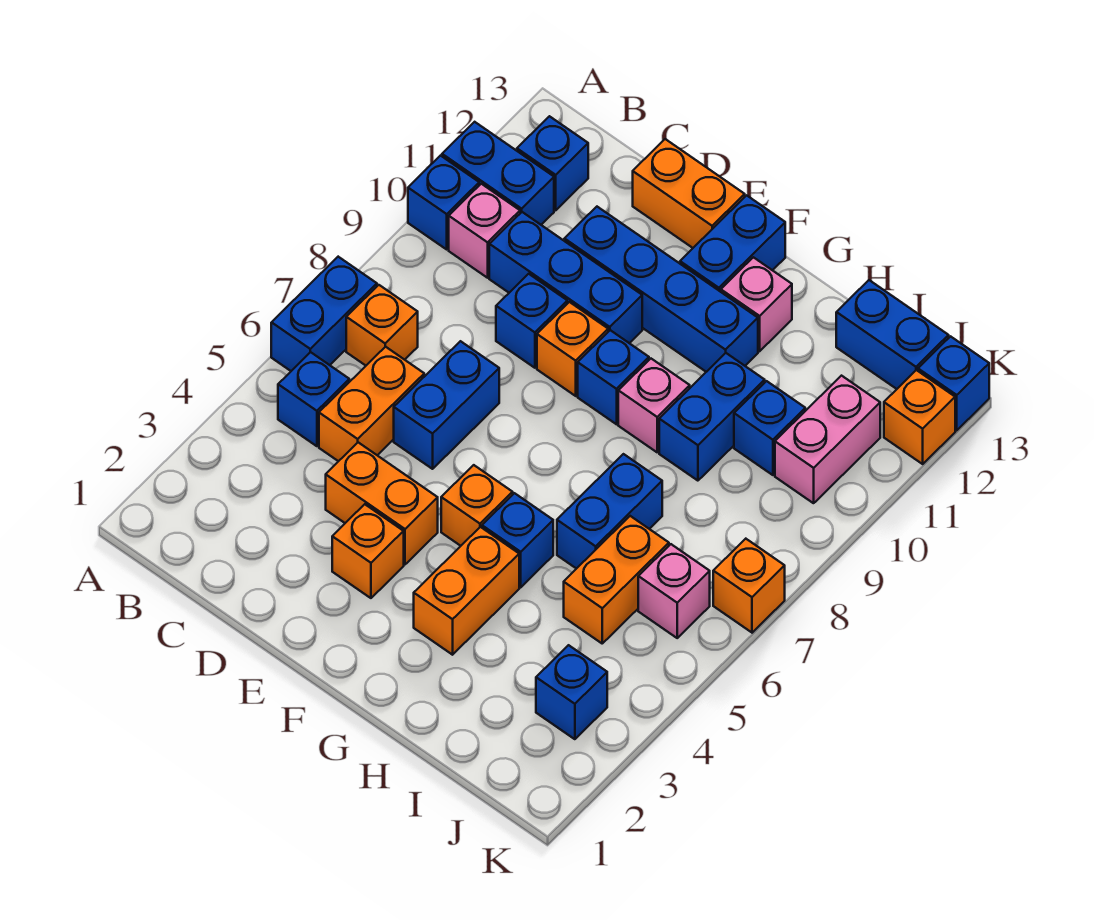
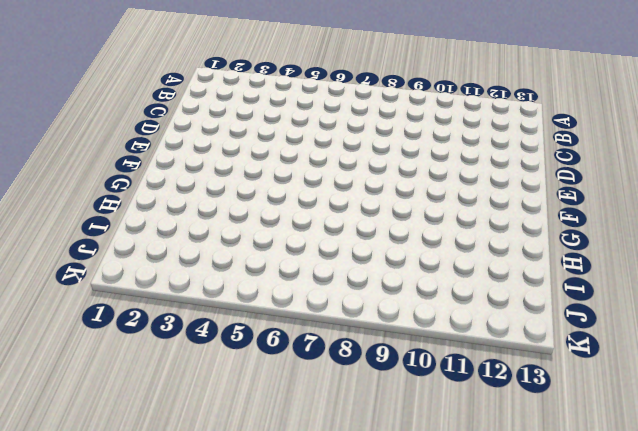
none -> blue 1x2 brick [271,257,377,371]
none -> blue 1x1 brick [408,156,479,249]
none -> blue 1x2 brick [442,122,554,225]
none -> blue 1x1 brick [278,352,349,446]

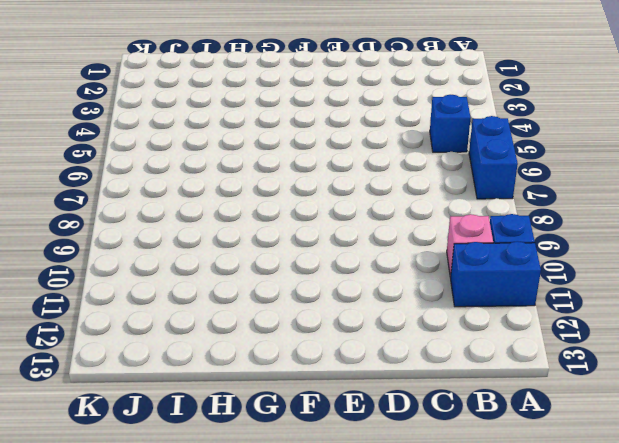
none -> orange 1x1 brick [346,285,418,365]
none -> blue 1x1 brick [517,116,588,210]
none -> orange 1x2 brick [319,347,424,461]
none -> blue 1x3 brick [489,212,642,343]

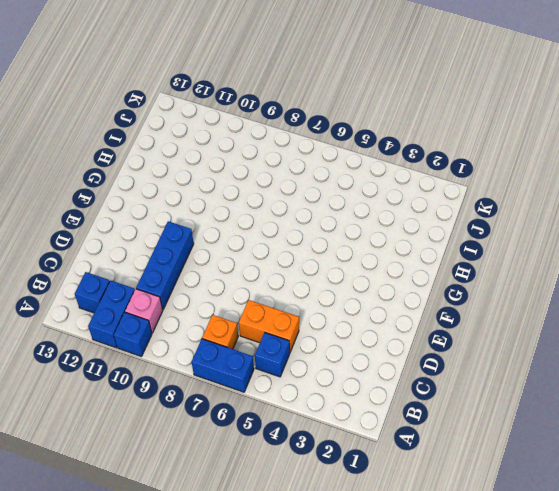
none -> orange 1x2 brick [326,442,438,564]
none -> blue 1x2 brick [394,341,499,469]
none -> blue 1x1 brick [496,274,567,368]
none -> blue 1x4 brick [564,207,758,372]

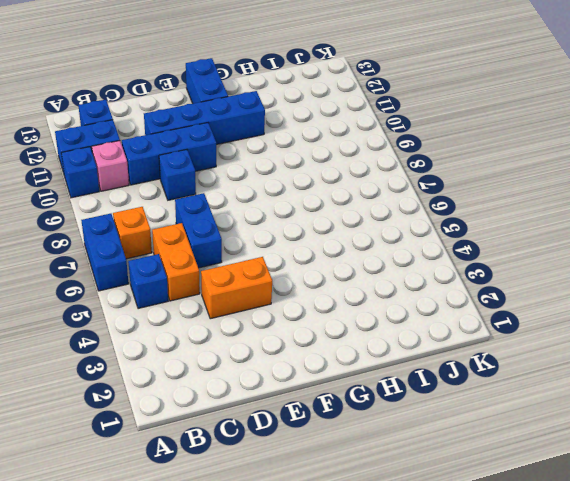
none -> orange 1x2 brick [633,139,745,248]
none -> orange 1x1 brick [332,504,404,598]
none -> orange 1x1 brick [537,302,608,396]
none -> orange 1x1 brick [441,465,513,546]

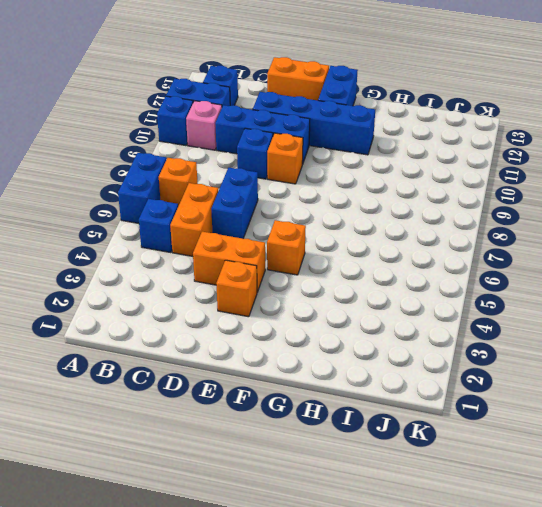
none -> blue 1x1 brick [578,330,649,424]
none -> orange 1x2 brick [414,527,519,655]
none -> blue 1x1 brick [482,493,553,587]
none -> pink 1x1 brick [618,359,690,452]

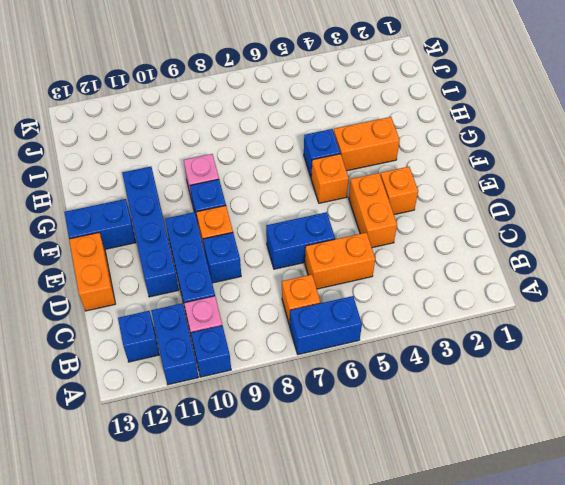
none -> blue 1x1 brick [278,352,349,446]
none -> pink 1x1 brick [721,257,792,351]
none -> blue 1x2 brick [557,454,662,569]
none -> blue 1x2 brick [659,353,765,481]

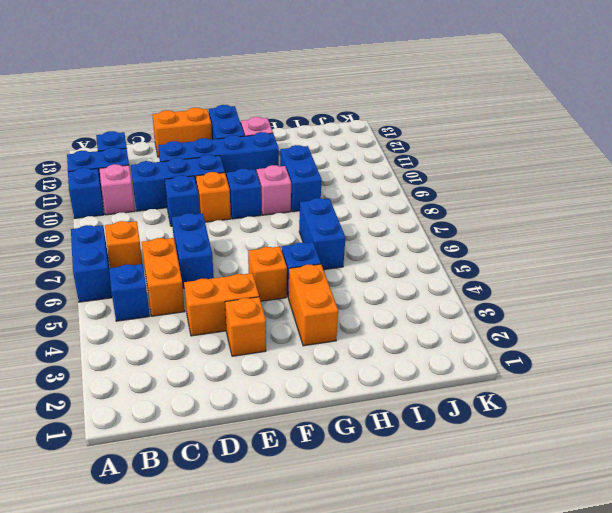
none -> orange 1x2 brick [564,516,669,643]
none -> blue 1x1 brick [734,381,805,475]
none -> blue 1x2 brick [836,280,949,389]
none -> blue 1x1 brick [536,645,607,739]

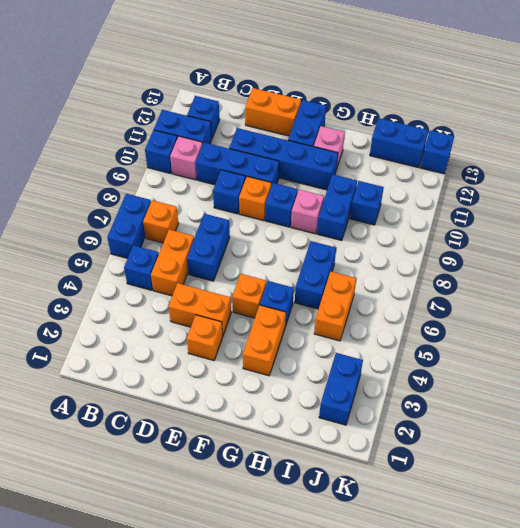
blue 1x2 brick [319,353,363,425] -> blue 1x1 brick [536,645,607,739]
none -> pink 1x1 brick [638,544,710,638]
none -> pink 1x2 brick [775,376,880,503]
none -> orange 1x1 brick [713,539,785,633]
none -> orange 1x1 brick [884,370,955,464]

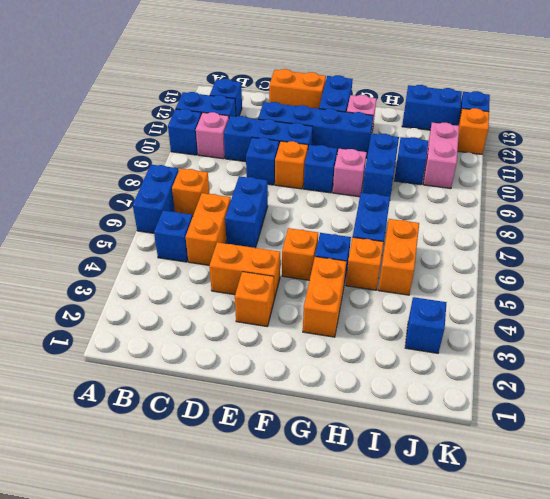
orange 1x1 brick [346,237,384,290] -> orange 1x1 brick moved to [713,539,785,633]
none -> pink 1x1 brick [638,544,710,638]

